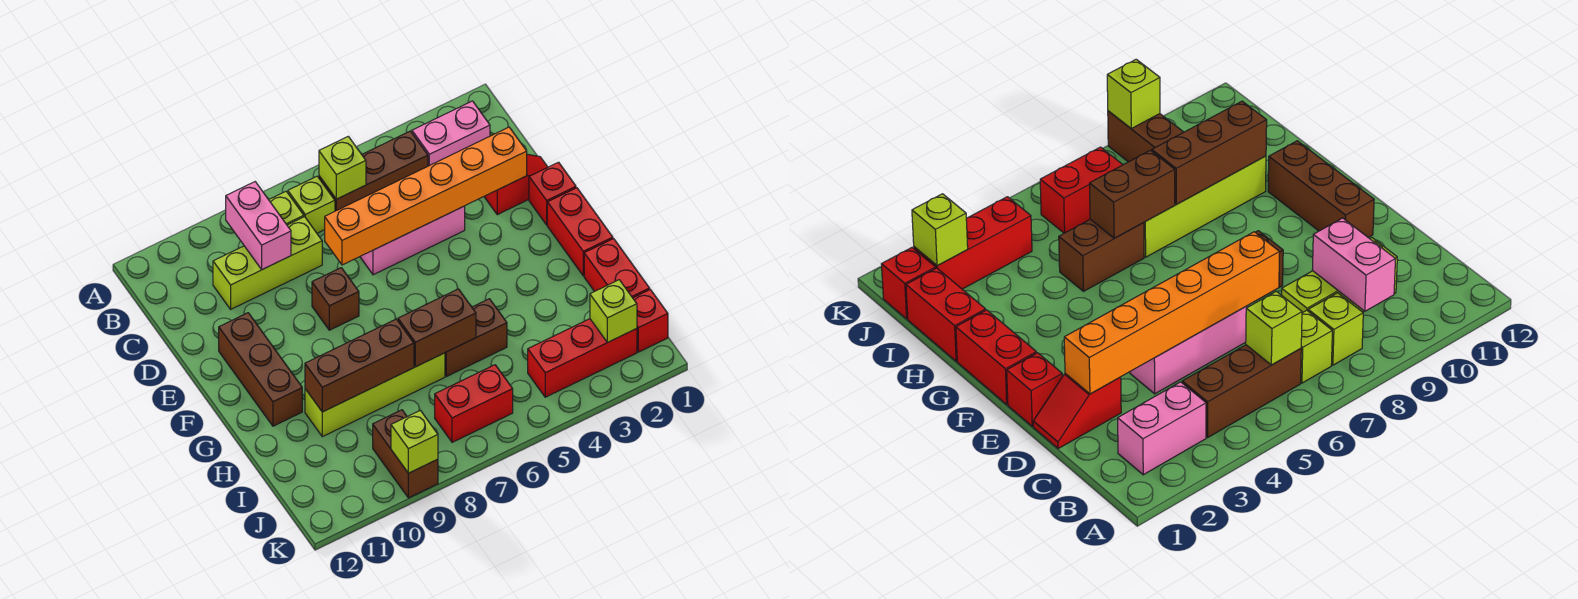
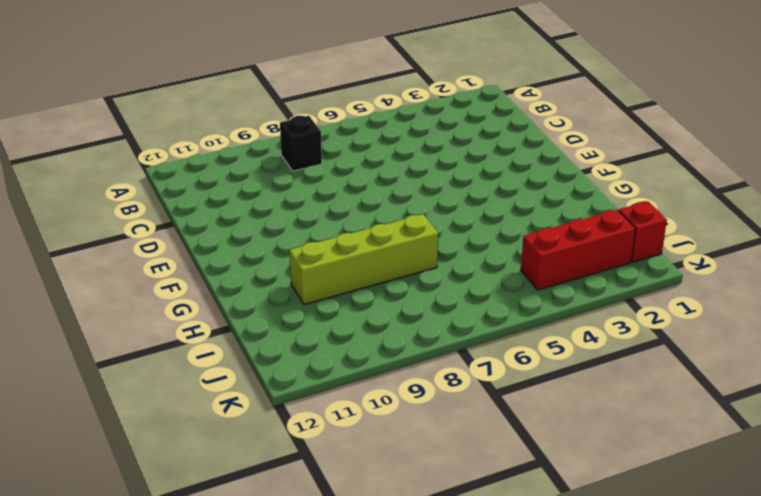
black 1x1 brick [280,116,322,171] -> lime 1x1 brick [269,191,304,225]
none -> pink 1x2 brick [412,101,490,166]
none -> brown 1x3 brick [319,131,428,211]
none -> lime 1x1 brick [288,176,335,233]

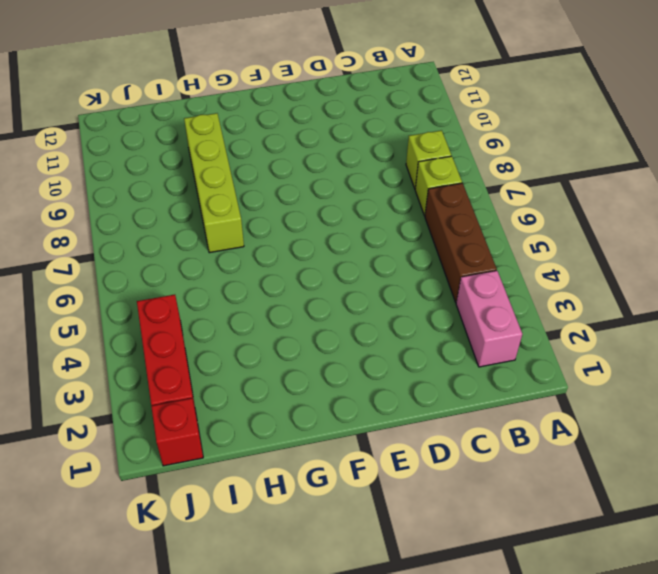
none -> lime 1x3 brick [213,217,322,309]
none -> red 1x2 slope [484,154,548,215]
none -> pink 1x3 brick [360,206,465,275]

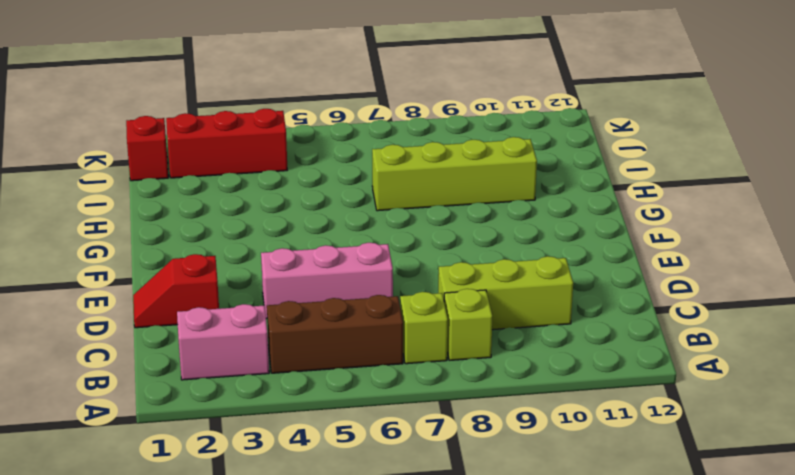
none -> red 1x1 brick [529,162,576,225]
none -> brown 1x1 brick [312,268,359,330]
none -> brown 1x3 brick [219,313,302,426]

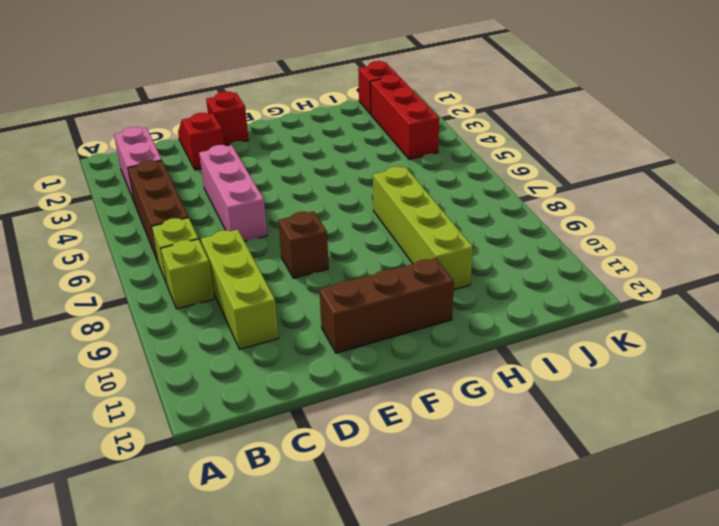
none -> red 1x2 brick [547,188,613,276]
none -> red 1x2 brick [584,239,650,298]
none -> brown 1x2 brick [445,299,507,377]

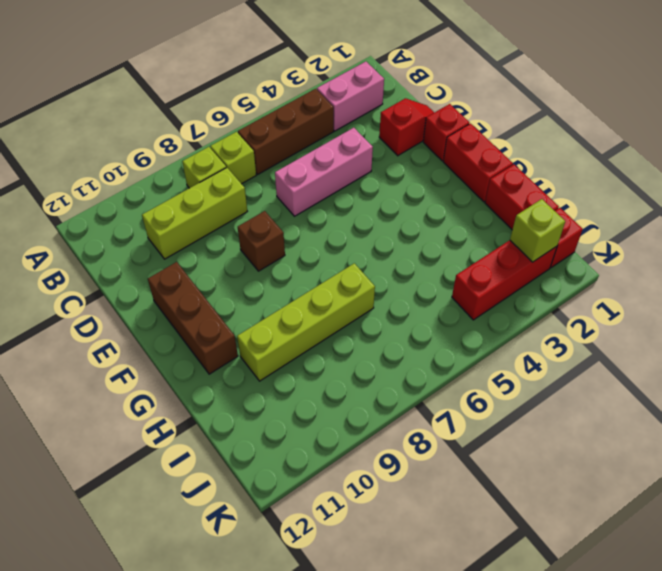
none -> brown 1x2 brick [445,299,507,377]
none -> red 1x2 brick [435,365,513,442]
none -> brown 1x2 brick [373,410,438,498]

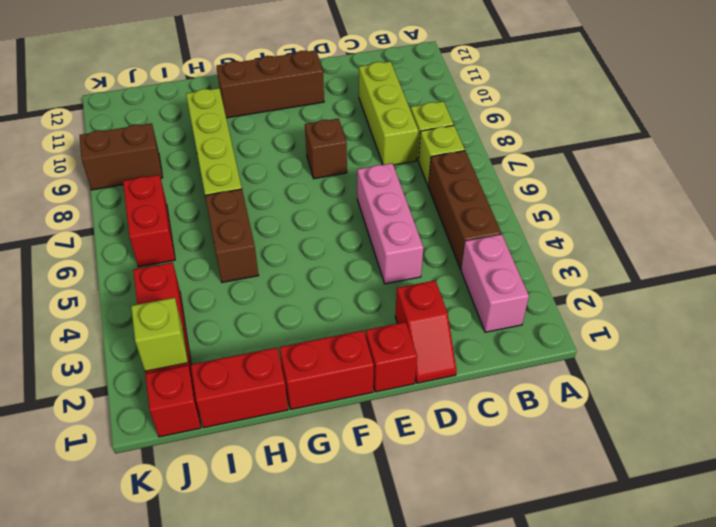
none -> lime 1x1 brick [319,136,366,199]
none -> pink 1x2 brick [226,182,291,270]
none -> orange 1x6 brick [325,127,527,265]

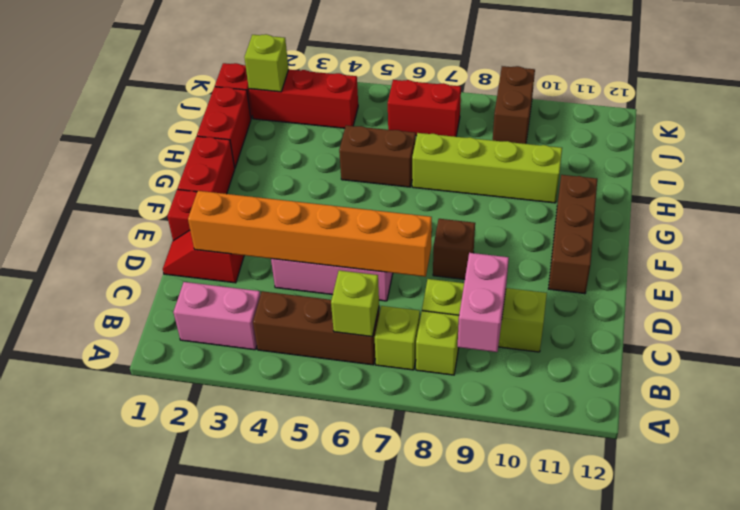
none -> brown 1x2 brick [398,289,476,367]
none -> brown 1x3 brick [305,319,414,412]
none -> lime 1x1 brick [391,410,438,473]

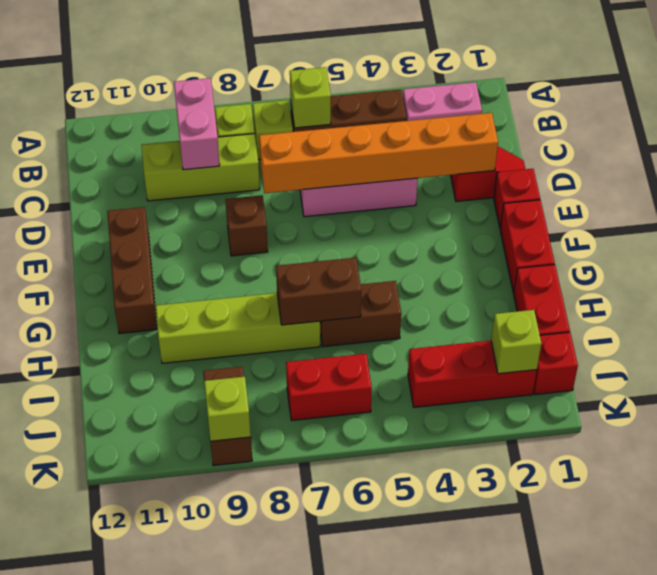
none -> brown 1x3 brick [305,319,414,412]

